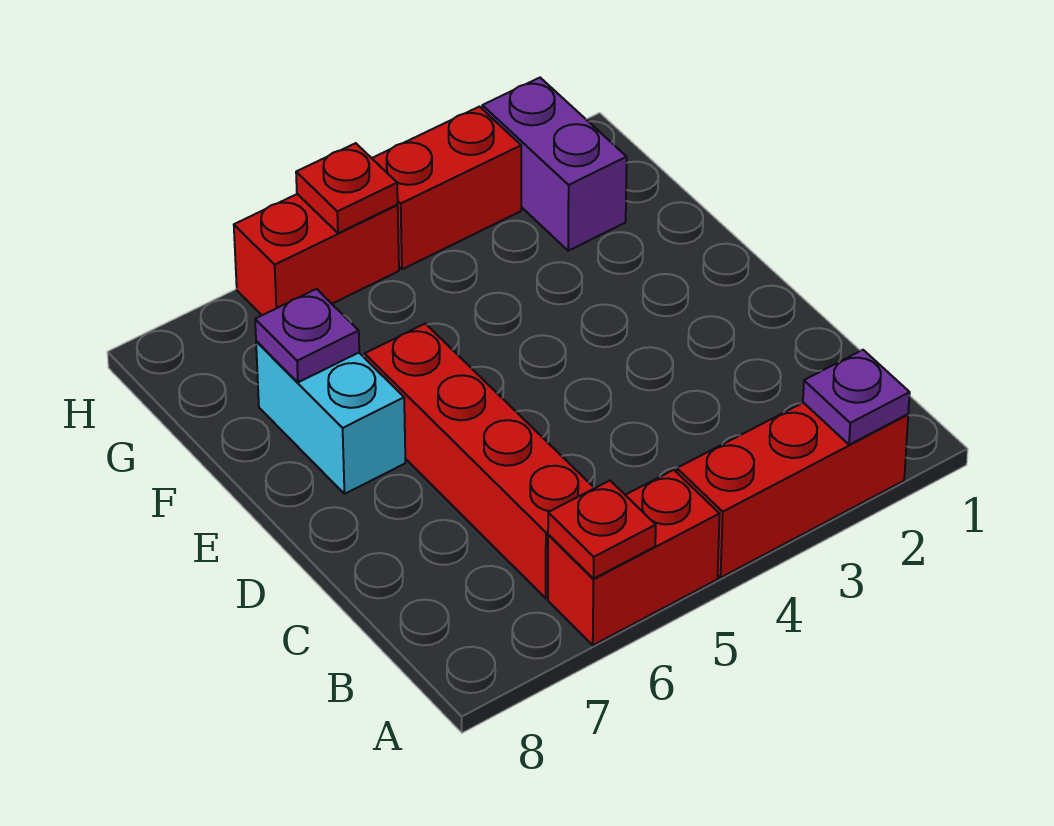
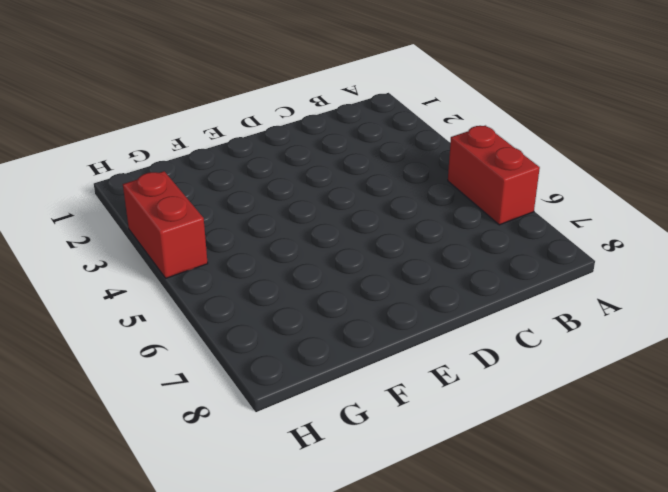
none -> red 1x3 brick [677,403,908,578]
none -> red 1x4 brick [365,324,594,598]

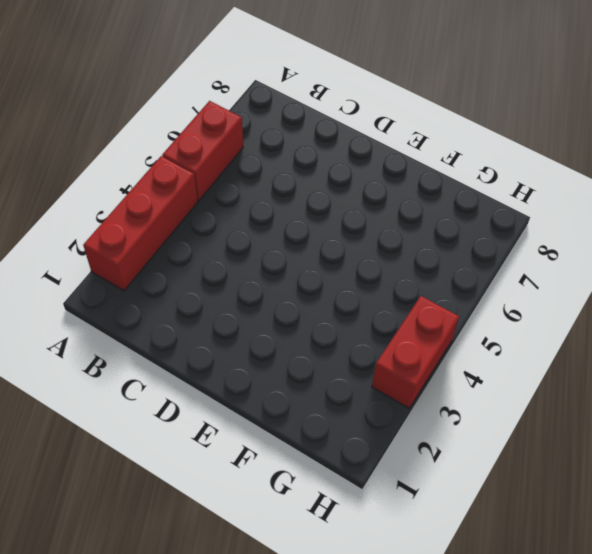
none -> red 1x4 brick [365,324,594,598]
none -> cyan 1x2 brick [256,341,405,494]

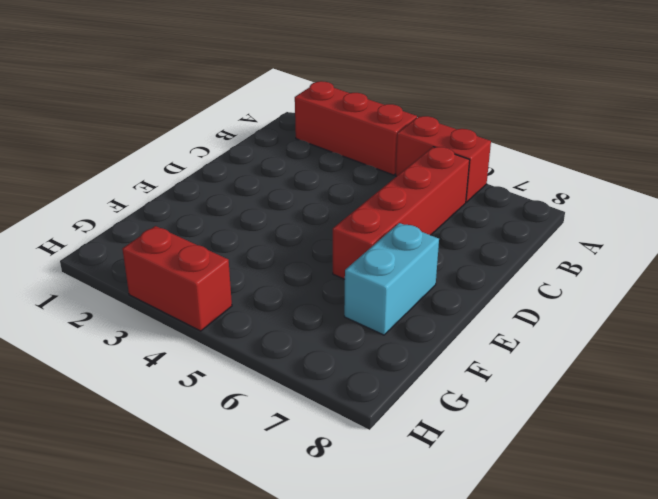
none -> purple 1x2 brick [482,78,627,251]
none -> red 1x2 brick [234,194,399,315]

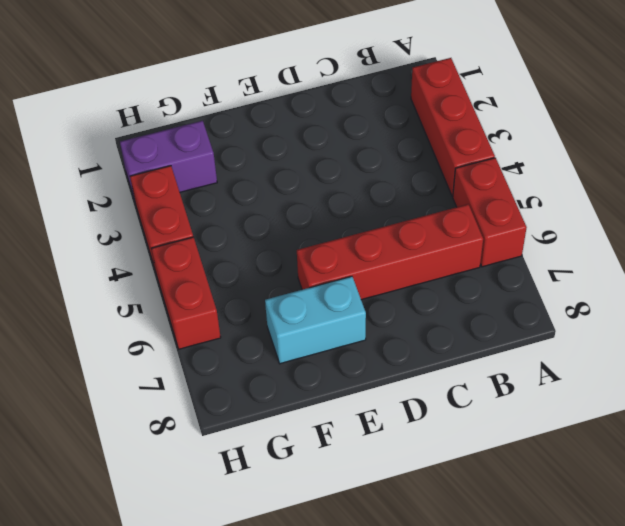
none -> purple 1x1 plate [803,350,910,445]
none -> red 1x1 plate [548,481,656,579]

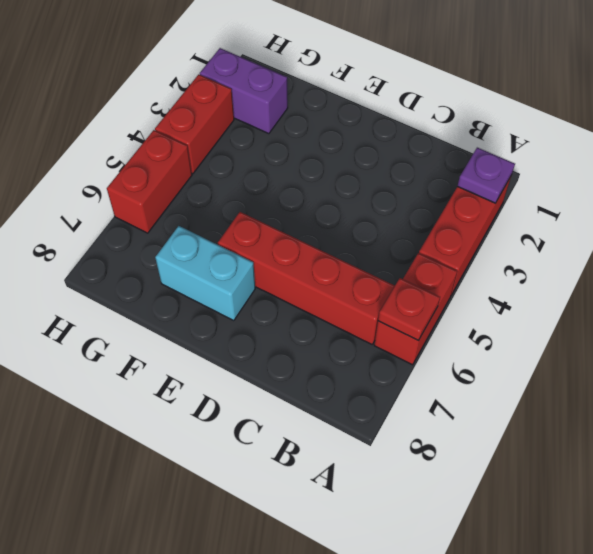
none -> purple 1x1 plate [255,289,359,382]
none -> red 1x1 plate [296,143,398,233]

